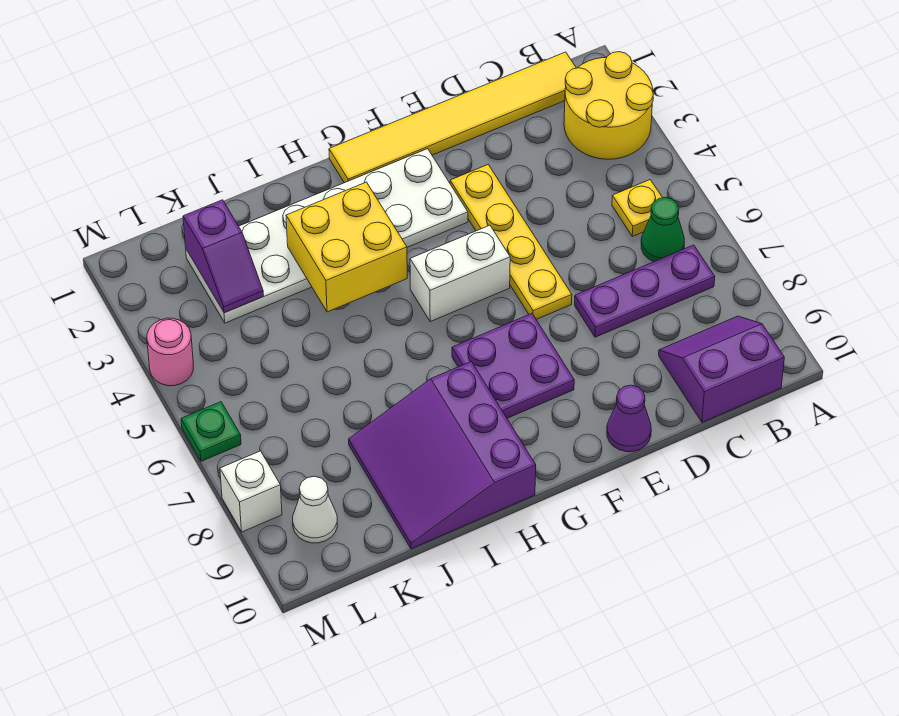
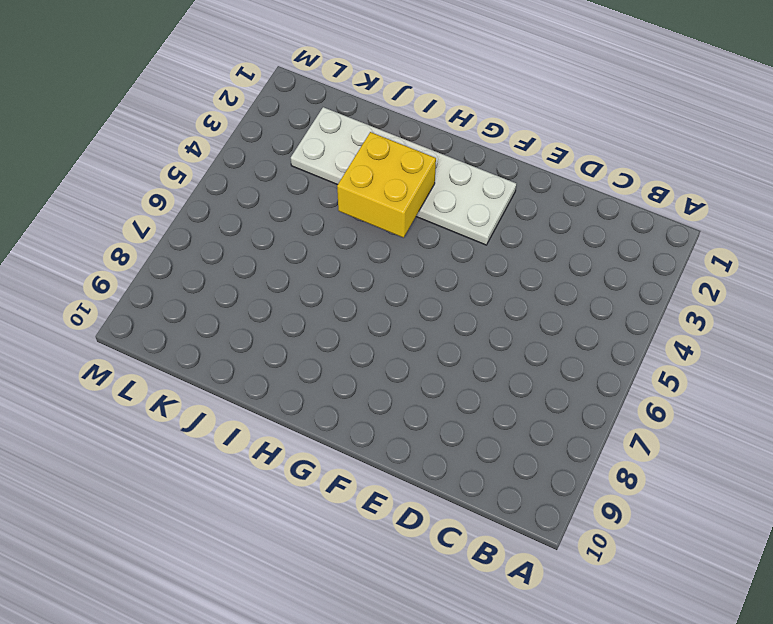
none -> yellow 2x2 round brick [564,52,653,159]
none -> yellow 1x6 tile [329,52,576,183]
none -> yellow 1x1 plate [612,180,662,236]

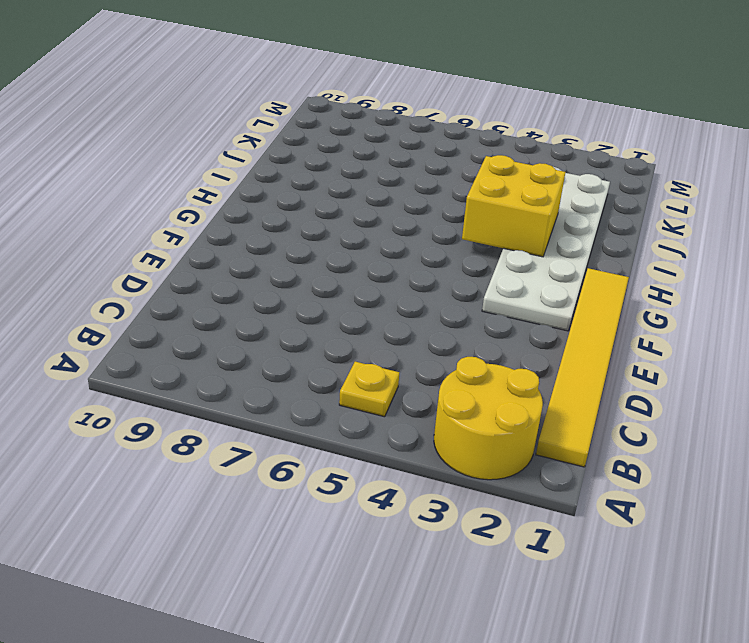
none -> green 1x1 cone [641,197,684,262]
none -> purple 1x3 plate [575,245,715,337]
none -> purple 2x2 slope [659,316,784,422]

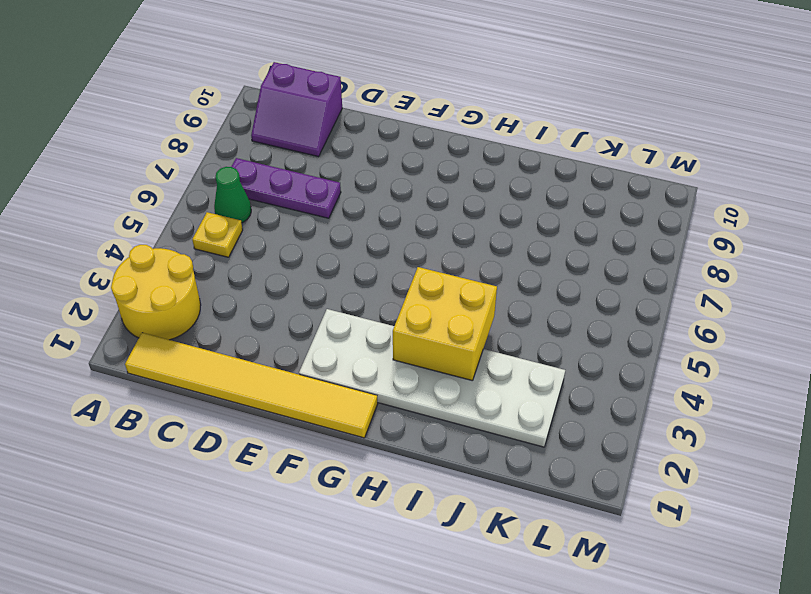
none -> yellow 1x4 plate [450,165,572,319]
none -> purple 1x1 cone [607,385,651,452]
none -> white 1x2 brick [410,225,510,322]

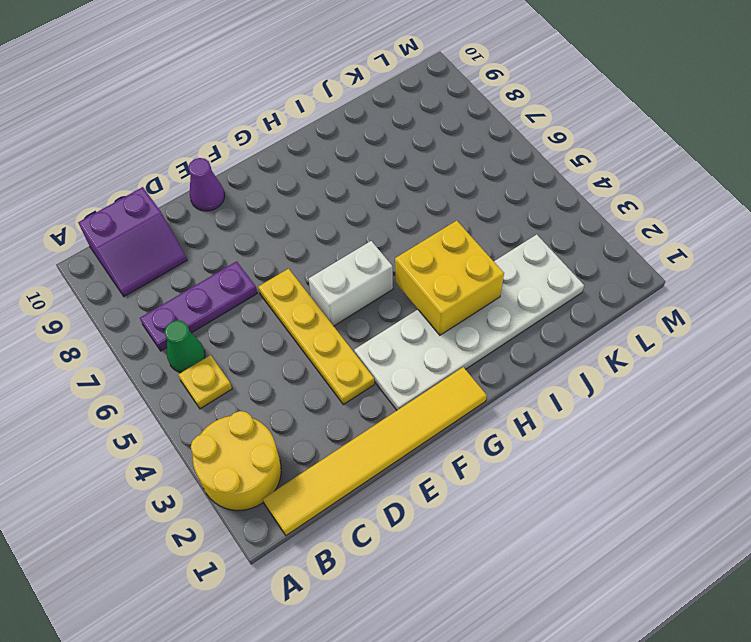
none -> purple 2x2 plate [452,314,574,418]
none -> purple 3x3 slope [349,362,536,549]
none -> white 1x1 cone [293,476,337,543]

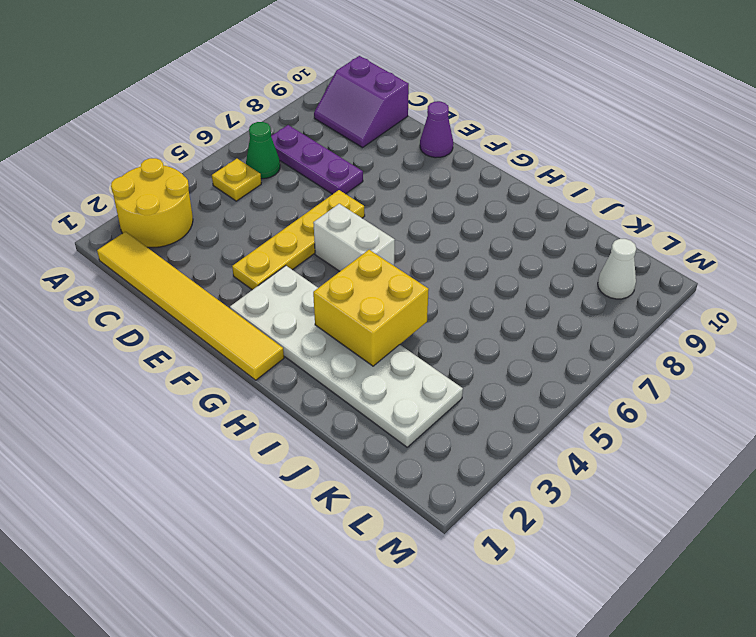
none -> purple 2x2 plate [452,314,574,418]
none -> purple 3x3 slope [349,362,536,549]
none -> pink 1x1 round brick [147,318,193,386]

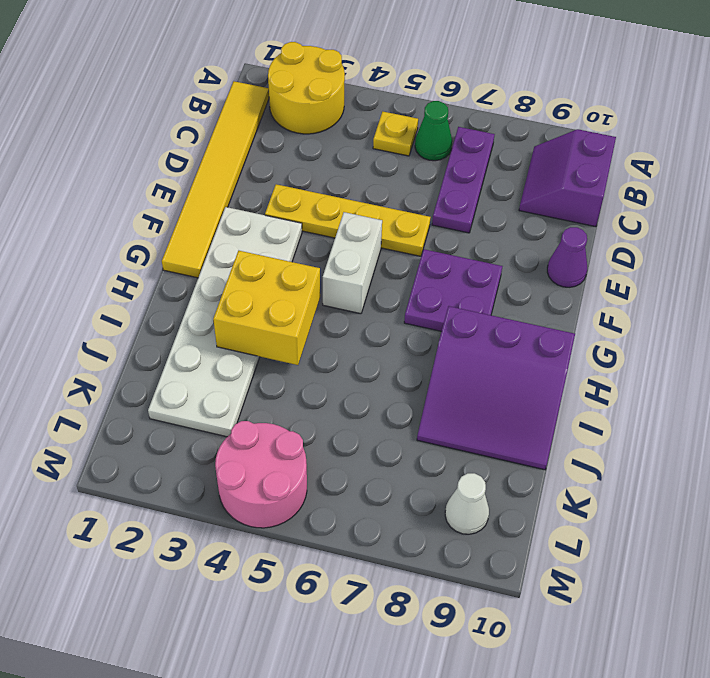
pink 2x2 round brick [215,421,307,528] -> pink 1x1 round brick [147,318,193,386]
none -> green 1x1 plate [181,402,241,461]
none -> white 1x1 brick [220,451,282,532]
none -> purple 1x2 slope [183,200,264,313]

